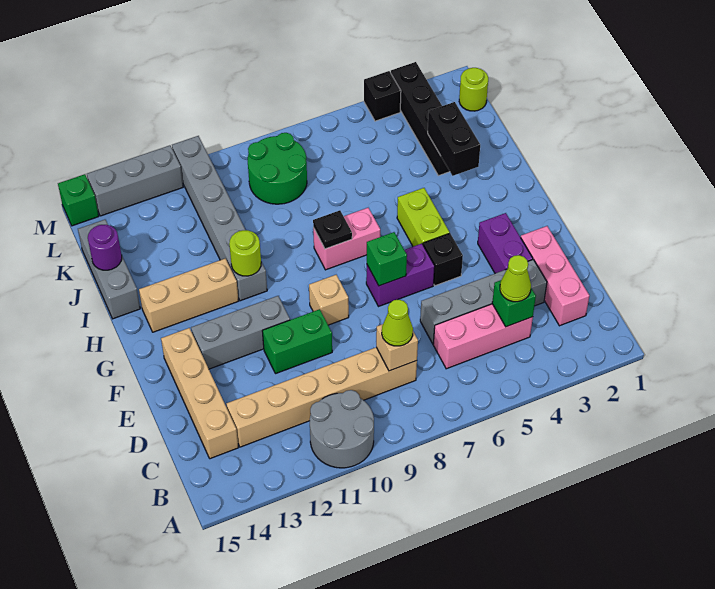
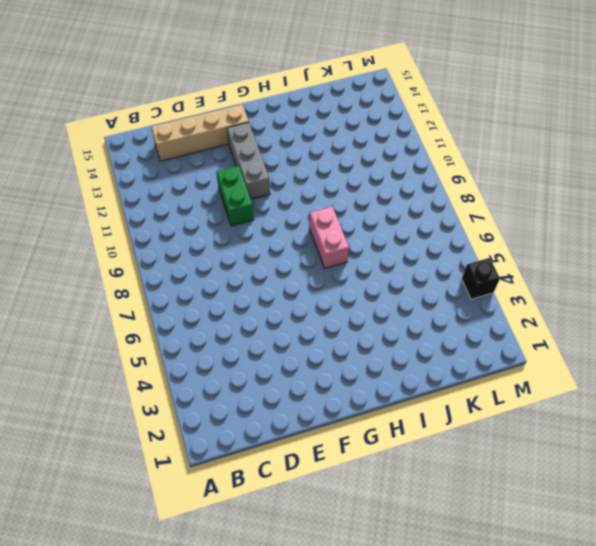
none -> grey 2x2 round brick [310,390,374,468]
none -> pink 1x3 brick [521,226,589,326]
none -> pink 1x3 brick [433,304,533,369]
none -> tan 1x6 brick [226,347,417,447]

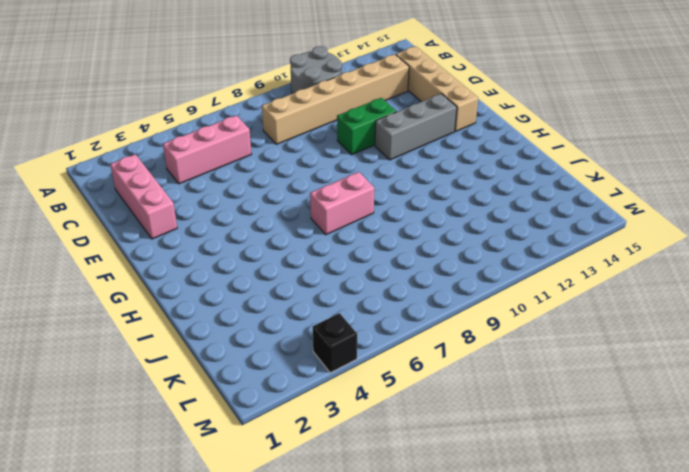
none -> grey 1x4 brick [420,260,547,344]
none -> purple 1x2 brick [478,213,533,273]
none -> black 1x1 brick [423,233,463,286]
none -> purple 1x2 brick [366,244,435,307]

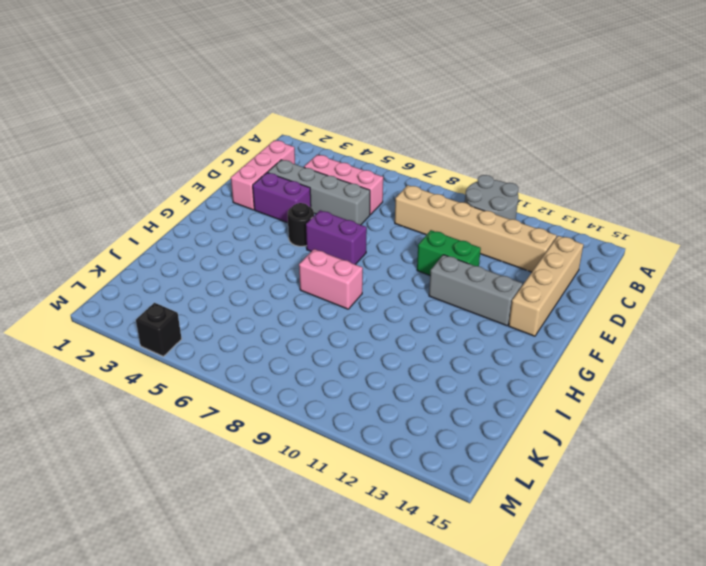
purple 1x2 brick [253,173,311,223] -> purple 1x2 brick turned to [478,213,533,273]
black 1x1 round brick [288,203,314,246] -> black 1x1 brick [423,233,463,286]
none -> tan 1x1 brick [309,275,349,325]
none -> lime 1x2 brick [397,188,450,246]
none -> grey 1x6 brick [172,136,267,301]
none -> tan 1x3 brick [139,258,238,332]

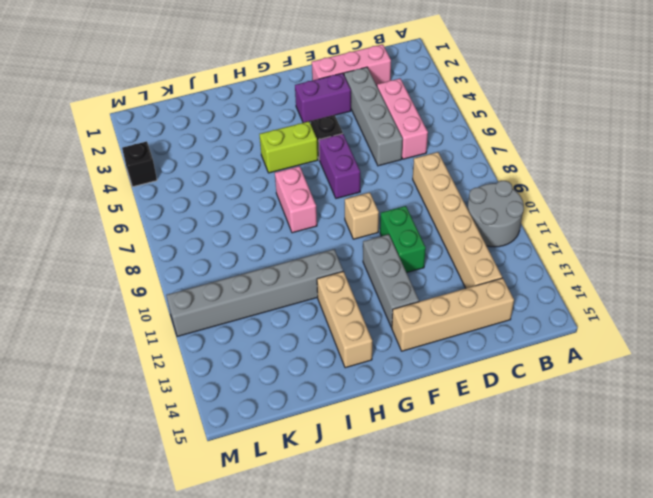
none -> grey 1x3 brick [78,220,140,319]
none -> black 1x4 brick [391,62,450,176]
none -> green 2x2 round brick [248,133,307,204]
none -> lime 1x1 round brick [459,68,488,111]

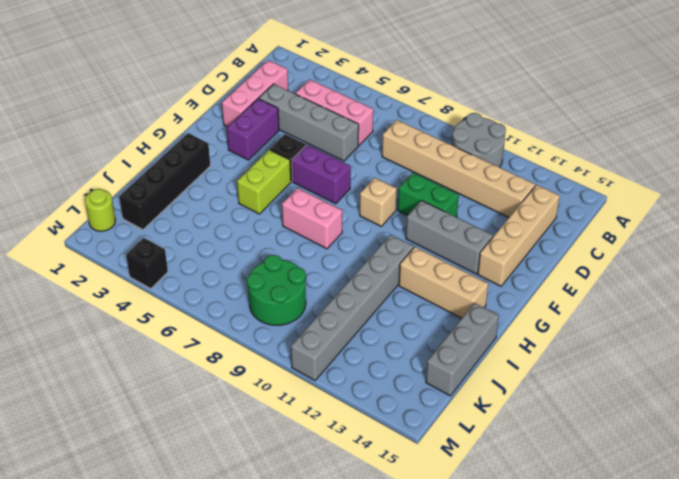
black 1x4 brick [119,133,210,230] -> black 1x4 brick moved to [391,62,450,176]
none -> grey 1x3 brick [87,145,183,216]
none -> green 1x1 brick [58,174,99,226]
none -> green 1x1 brick [492,280,536,327]
none -> tan 1x1 brick [376,324,418,371]

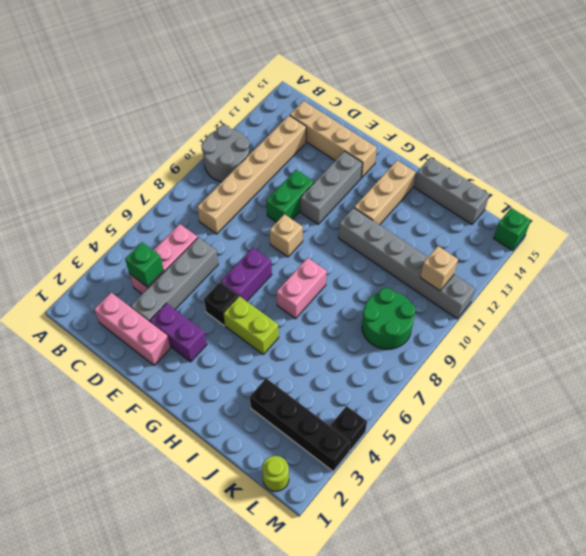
tan 1x1 brick [420,246,458,291] -> tan 1x1 brick moved to [376,324,418,371]
none -> grey 1x3 brick [87,145,183,216]
none -> green 1x1 brick [367,232,407,286]
none -> black 1x1 plate [313,210,352,249]
none -> lime 1x1 round brick [229,230,261,276]

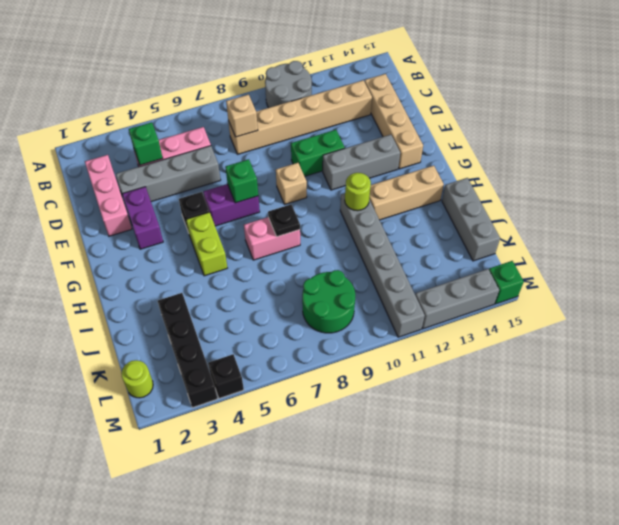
none -> black 1x2 brick [428,102,480,176]
none -> purple 1x1 round brick [88,225,122,270]
none -> lime 1x1 cone [500,255,531,302]
none -> lime 1x1 cone [382,300,413,346]

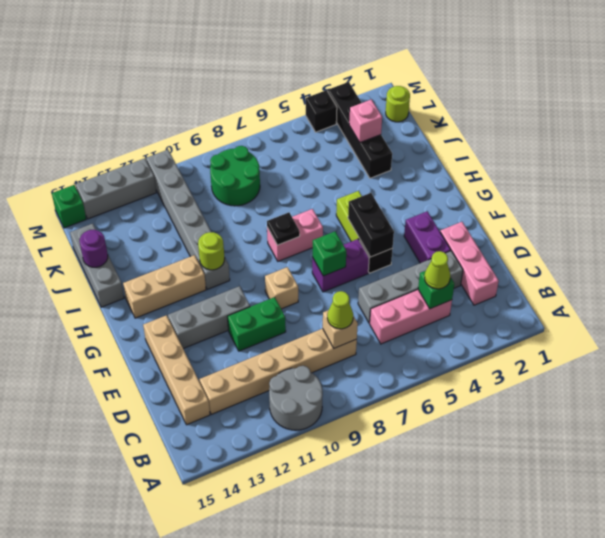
black 1x2 brick [348,193,394,257] -> black 1x2 brick moved to [428,102,480,176]
pink 1x1 brick [349,99,382,142] -> none

